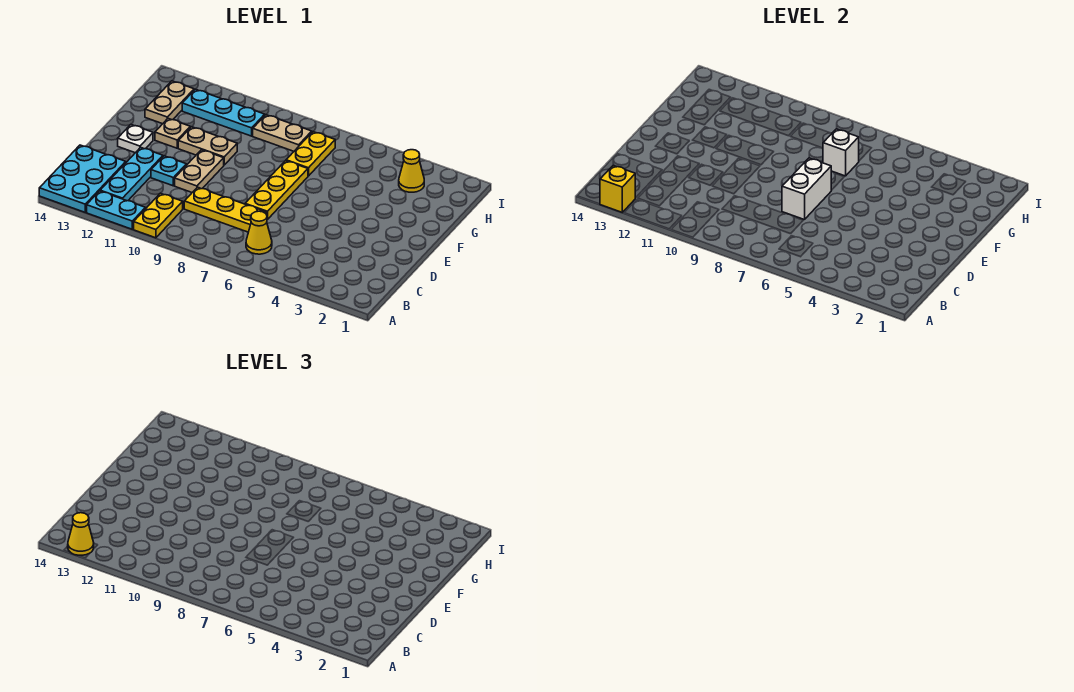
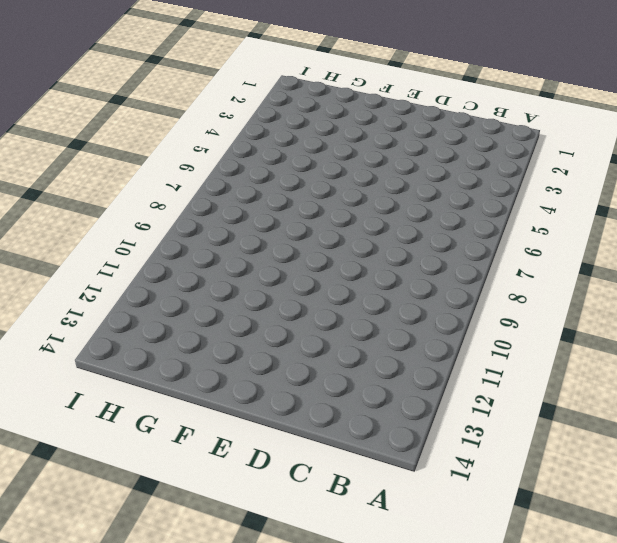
none -> yellow 1x2 plate [134,193,183,238]
none -> cyan 1x2 plate [87,191,145,229]
none -> cyan 2x3 plate [39,145,126,212]

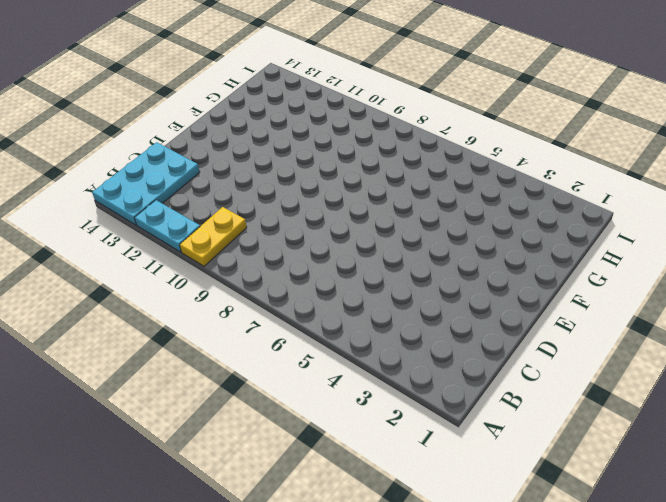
none -> yellow 1x1 cone [246,211,272,254]
none -> cyan 1x3 plate [100,147,163,201]
none -> yellow 1x3 plate [184,187,267,232]

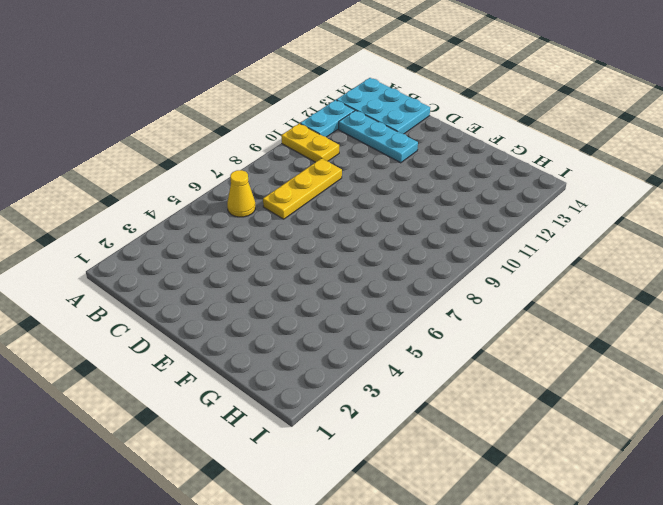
none -> yellow 1x3 plate [245,161,308,220]
none -> tan 1x2 plate [175,150,224,192]
none -> cyan 1x1 plate [151,156,186,186]

